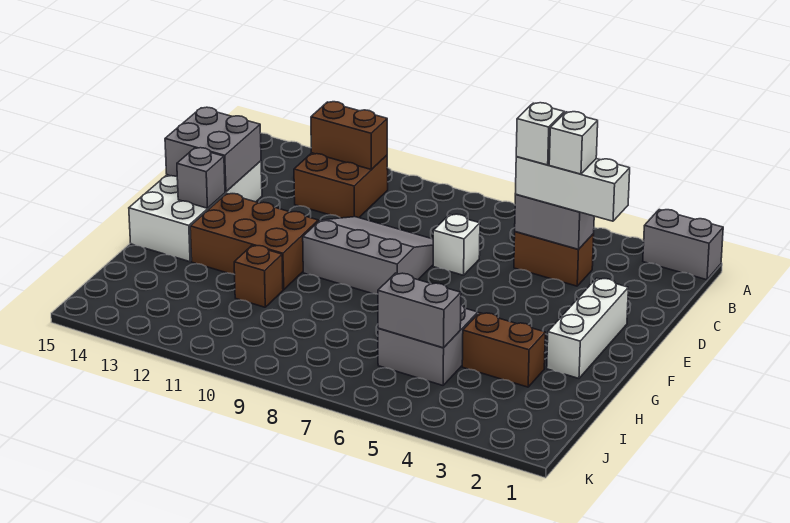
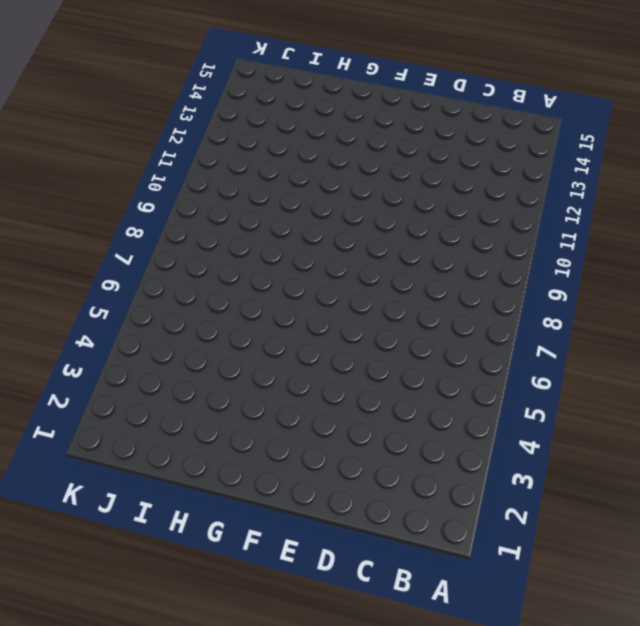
none -> grey 1x2 brick [643,210,723,280]
none -> brown 2x2 brick [294,153,388,218]
none -> brown 1x2 brick [514,232,594,286]

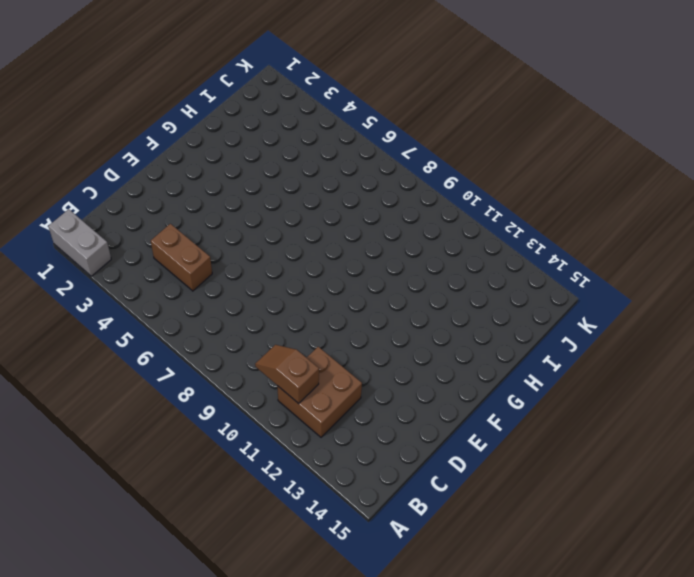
brown 1x2 slope [255,345,319,404] -> brown 1x2 brick [311,102,387,170]
none -> white 1x1 brick [433,214,480,275]
none -> grey 3x3 slope [303,217,433,294]
none -> white 2x4 brick [129,161,262,262]

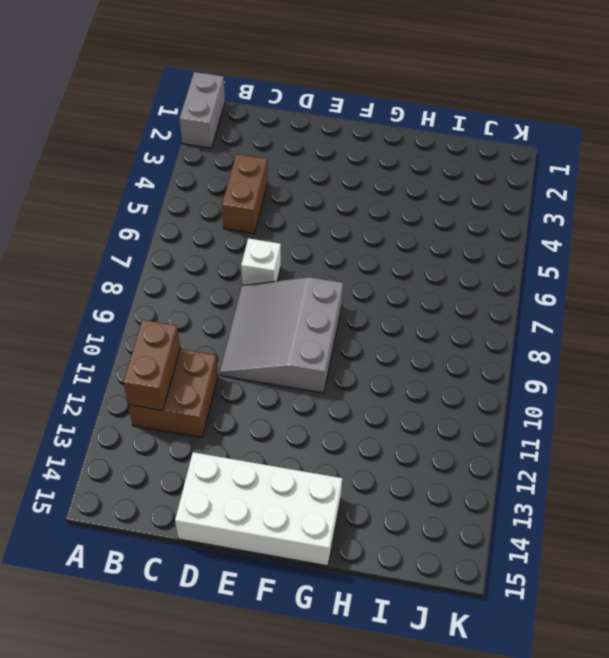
none -> white 1x3 brick [547,278,628,378]
none -> brown 2x3 brick [190,194,318,290]
none -> brown 1x2 brick [462,313,545,387]

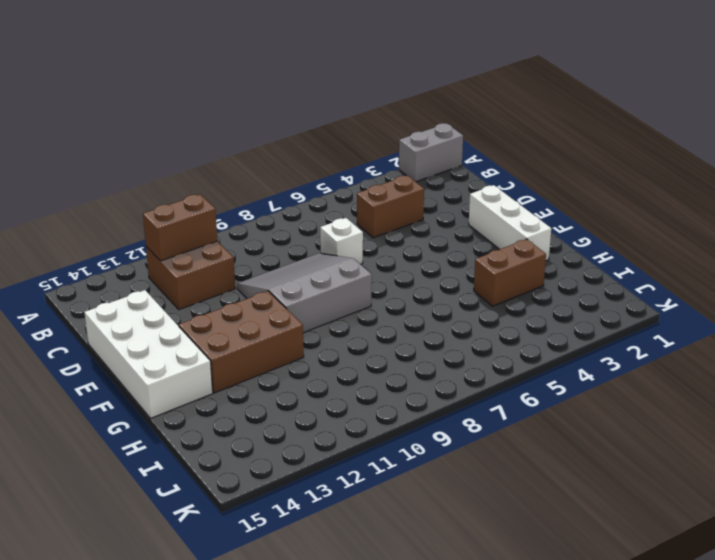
none -> grey 2x2 brick [378,305,478,385]
none -> brown 1x1 brick [234,245,283,307]
none -> grey 1x2 brick [515,195,594,249]

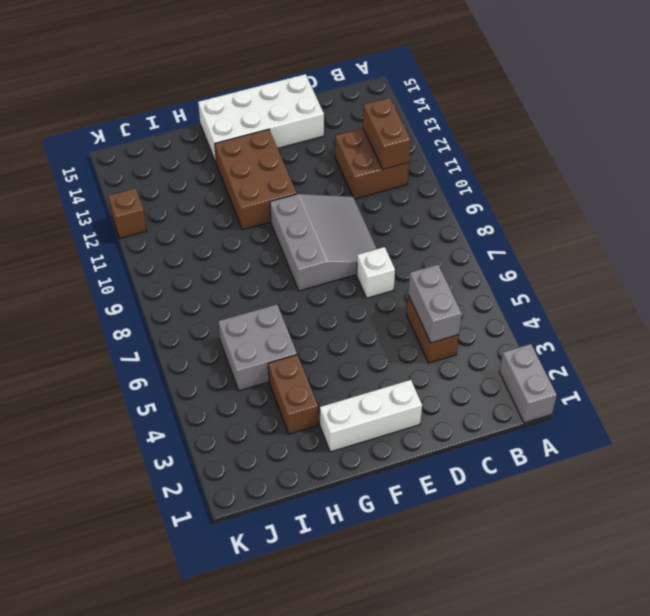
brown 1x1 brick [108,188,147,238] -> brown 1x1 brick moved to [234,245,283,307]
none -> grey 2x2 brick [165,107,261,192]
none -> grey 1x1 brick [177,148,225,208]
none -> grey 1x2 brick [378,273,461,348]

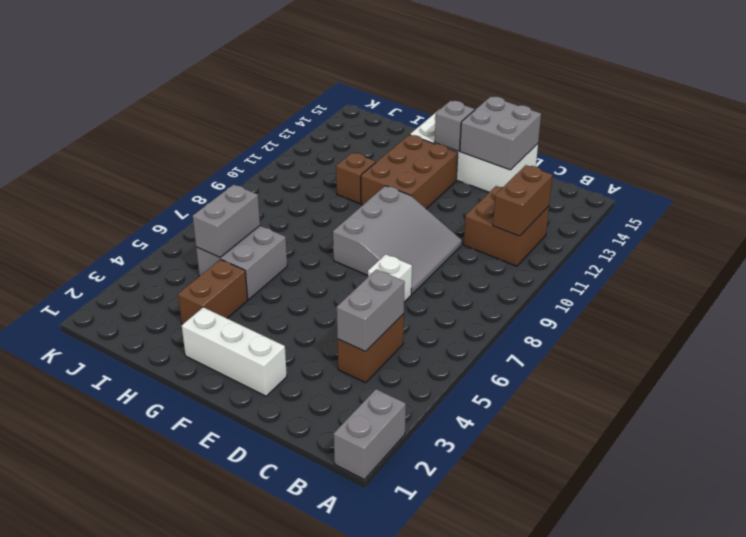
none -> white 1x3 brick [515,157,630,221]
none -> white 1x1 brick [549,112,598,174]
none -> white 1x1 brick [516,103,564,165]

